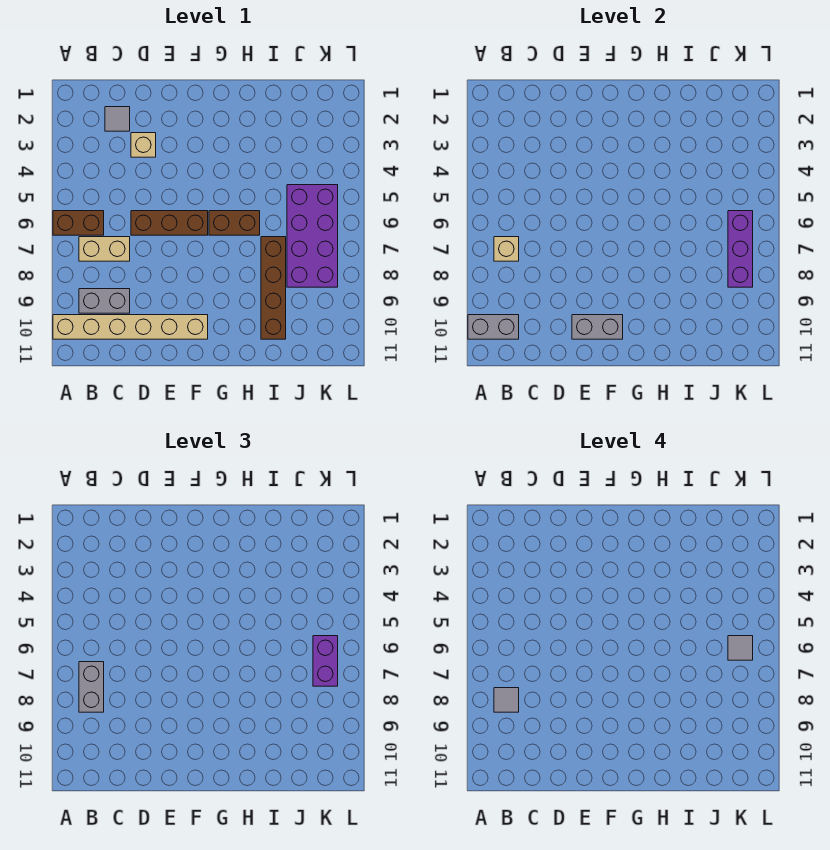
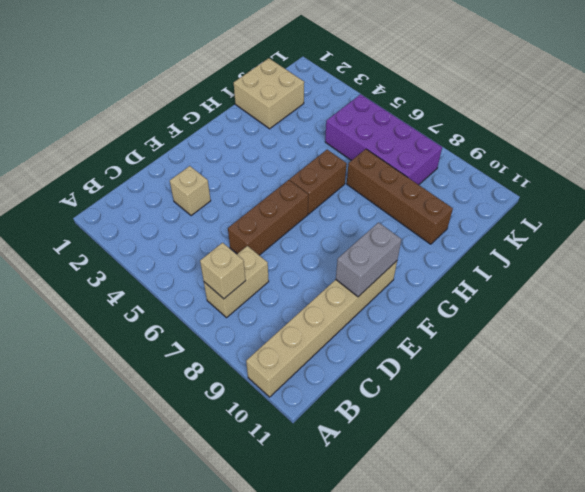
tan 2x2 brick [234,58,304,129] -> none
none -> brown 1x2 brick [53,211,104,235]
none -> grey 1x2 brick [79,289,130,313]
none -> grey 1x1 tile [105,107,130,131]

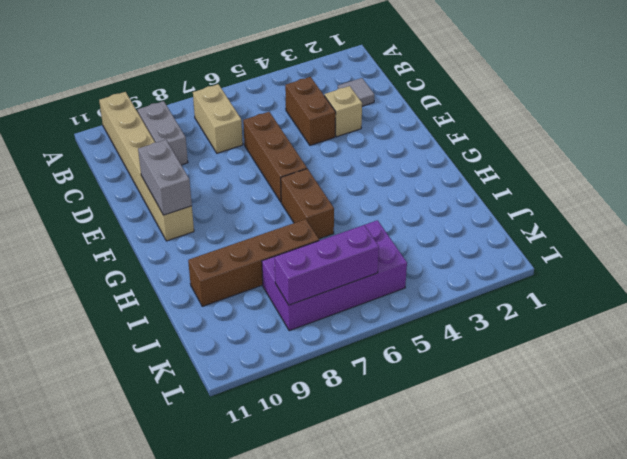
brown 1x2 brick [285,77,336,145] -> brown 1x2 brick moved to [53,211,104,235]
none -> grey 1x2 brick [468,315,519,339]
none -> tan 1x1 brick [494,237,519,261]
none -> grey 1x2 brick [79,662,104,712]

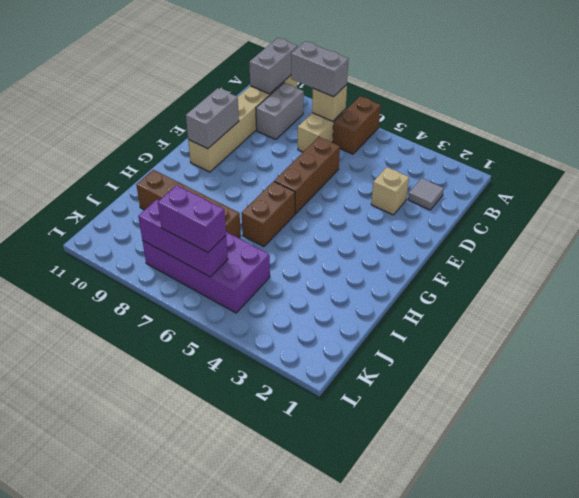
none -> grey 1x1 tile [494,688,519,712]
none -> grey 1x1 tile [728,636,753,660]

